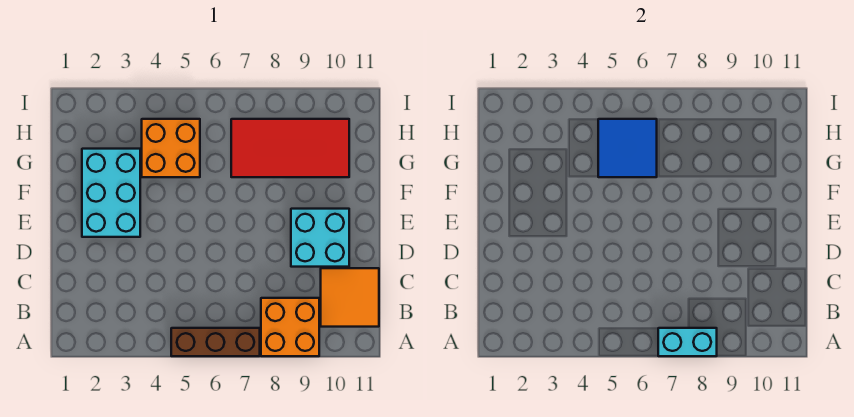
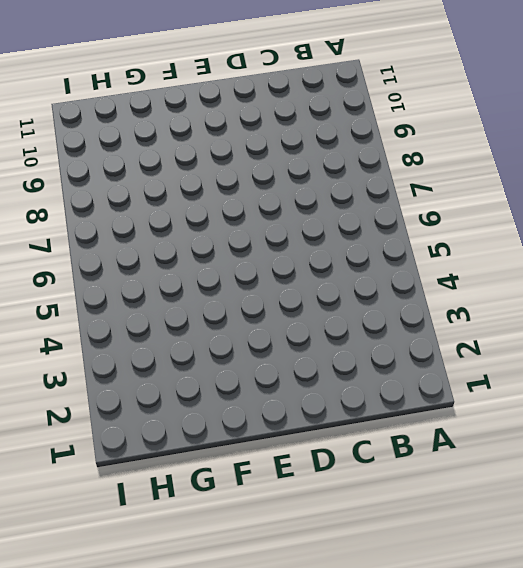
none -> brown 1x3 brick [171,328,260,356]
none -> orange 2x2 brick [261,298,319,356]

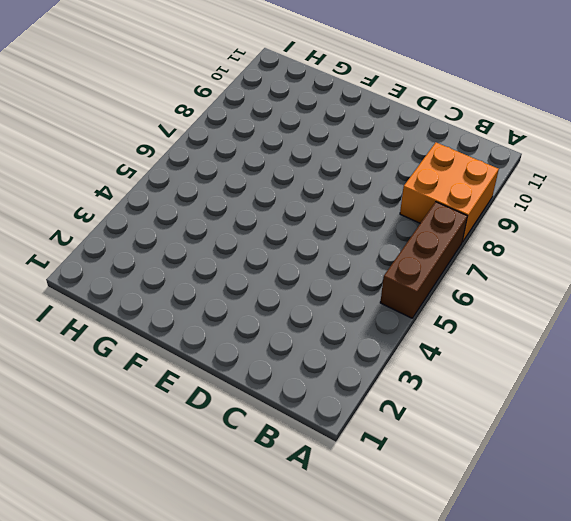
none -> orange 2x2 tile [321,268,379,327]
none -> cyan 2x2 brick [291,209,349,267]

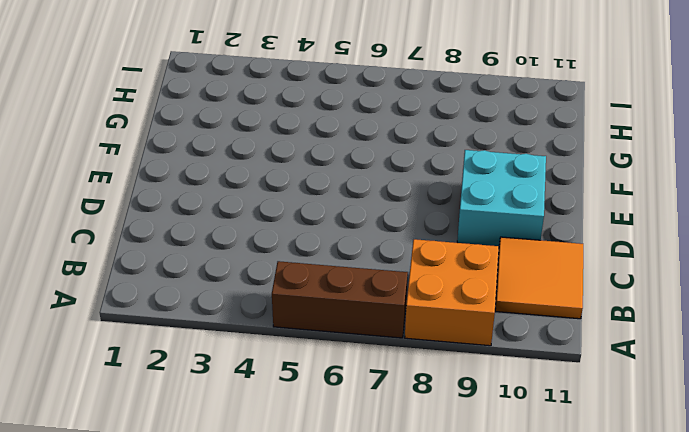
none -> cyan 2x3 brick [82,149,140,237]
none -> orange 2x2 brick [142,119,200,177]

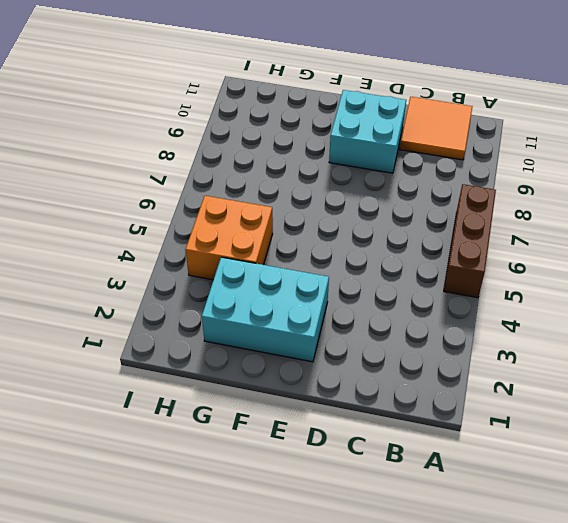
none -> orange 2x2 brick [261,298,319,356]
none -> red 2x4 tile [231,119,349,177]

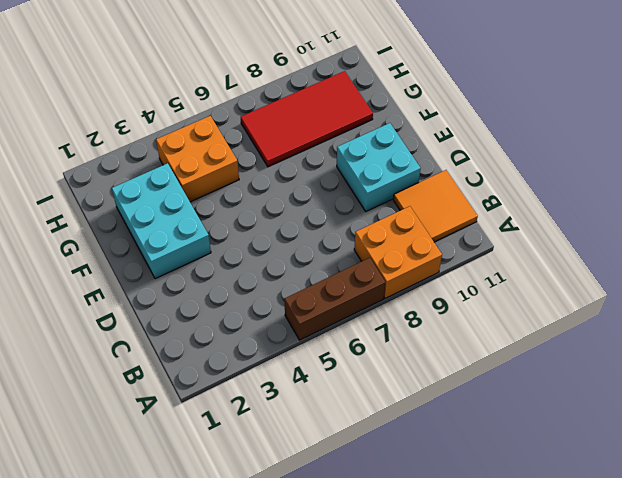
none -> cyan 1x2 brick [658,328,717,356]
none -> blue 2x2 tile [598,119,657,177]

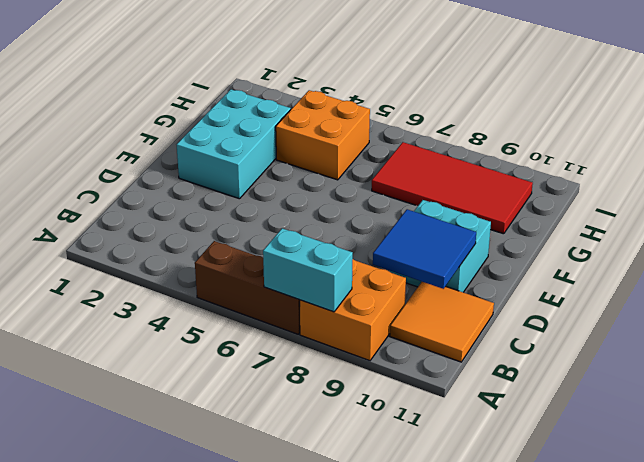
blue 2x2 tile [373,209,476,289] -> blue 2x2 tile moved to [598,119,657,177]

